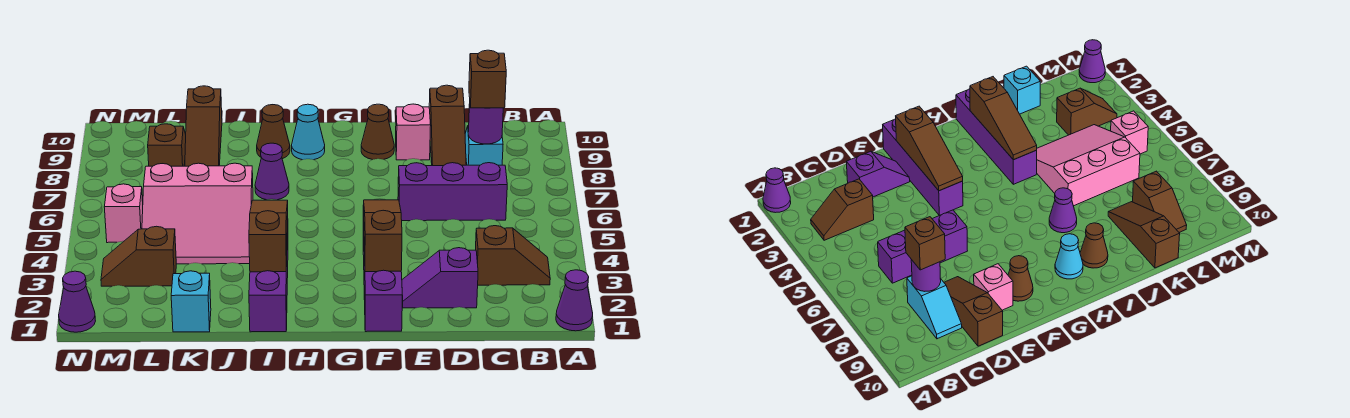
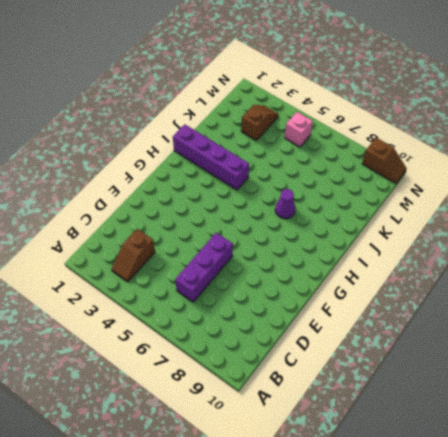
brown 1x2 slope [362,138,407,183] -> brown 1x2 slope moved to [148,124,186,166]
none -> purple 1x1 cone [556,270,593,331]
none -> cyan 1x2 slope [465,126,503,165]
none -> purple 1x2 slope [402,248,478,308]

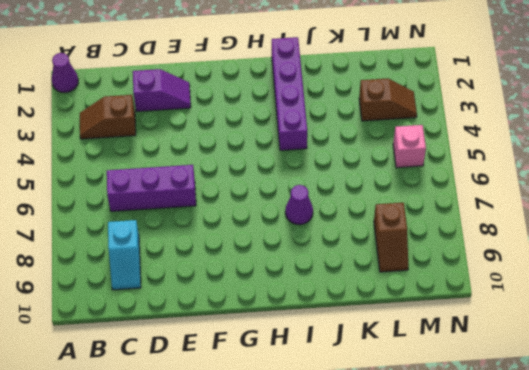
none -> brown 1x3 slope [429,85,466,166]
none -> pink 1x1 brick [396,104,431,160]
none -> purple 1x4 brick [363,208,402,332]

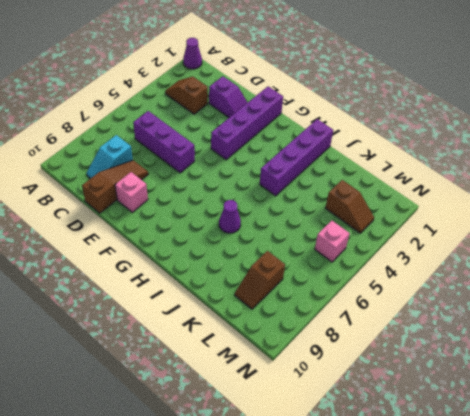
none -> brown 1x1 cone [361,104,394,160]
none -> cyan 1x1 cone [292,104,325,160]
none -> brown 1x1 cone [257,105,290,159]

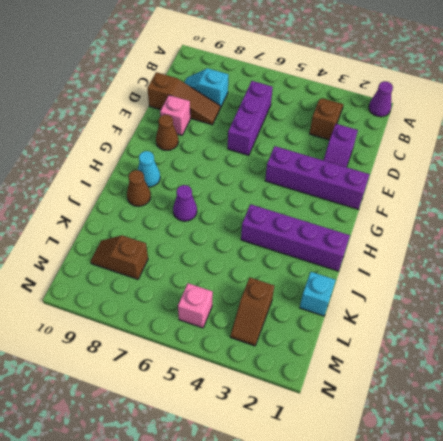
none -> pink 3x3 slope [142,163,253,264]
none -> brown 1x3 slope [185,86,222,166]
none -> purple 1x1 cone [59,271,95,332]

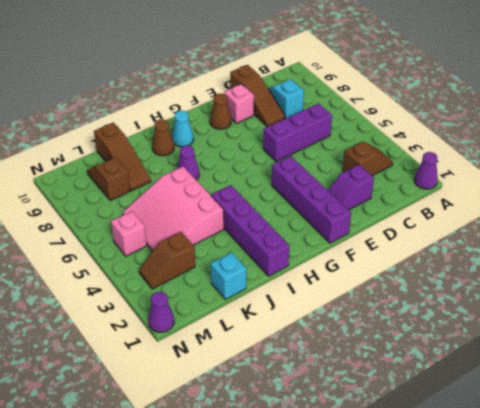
pink 3x3 slope [123,167,224,251] -> pink 3x3 slope turned to [142,163,253,264]
none -> purple 1x1 round brick [468,104,503,144]
none -> brown 1x3 slope [363,200,402,272]
none -> brown 1x3 slope [249,200,288,272]

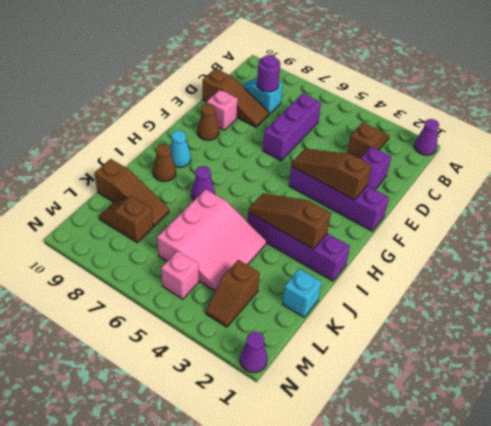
none -> brown 1x1 brick [469,50,506,108]

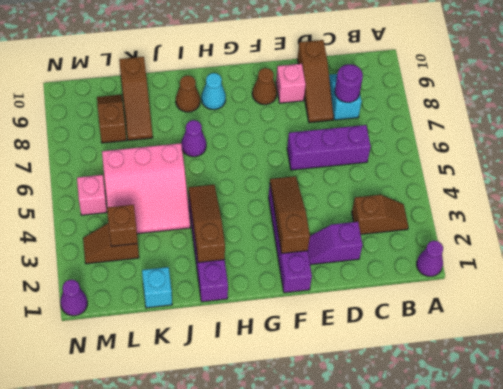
brown 1x1 brick [107,205,138,246] -> brown 1x1 brick moved to [469,50,506,108]

